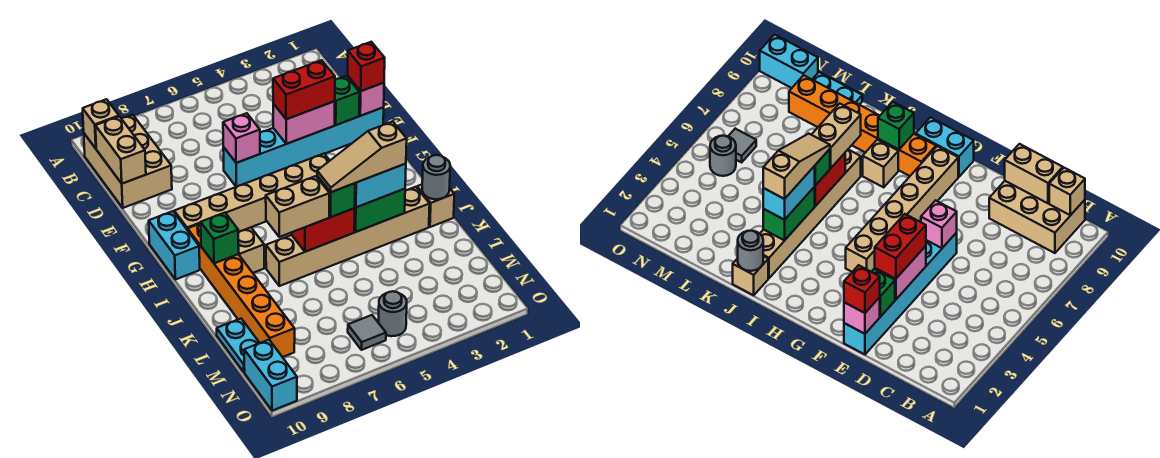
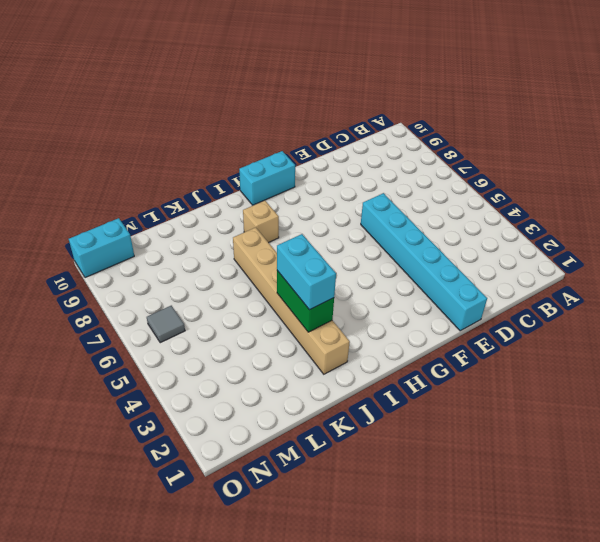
none -> tan 2x3 brick [84,115,172,208]
none -> tan 1x6 brick [174,154,330,232]
none -> orange 1x6 brick [188,224,295,357]

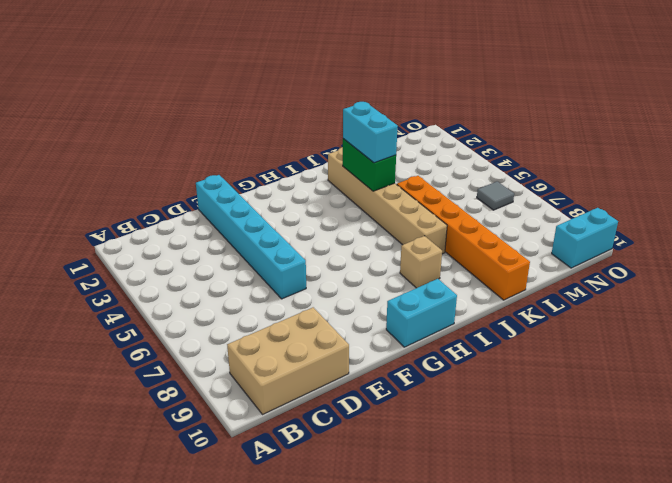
orange 1x6 brick [397,176,530,300] -> orange 1x6 brick turned to [188,224,295,357]
none -> tan 1x6 brick [174,154,330,232]
none -> tan 1x1 brick [417,185,454,227]
none -> cyan 1x2 plate [217,319,259,372]

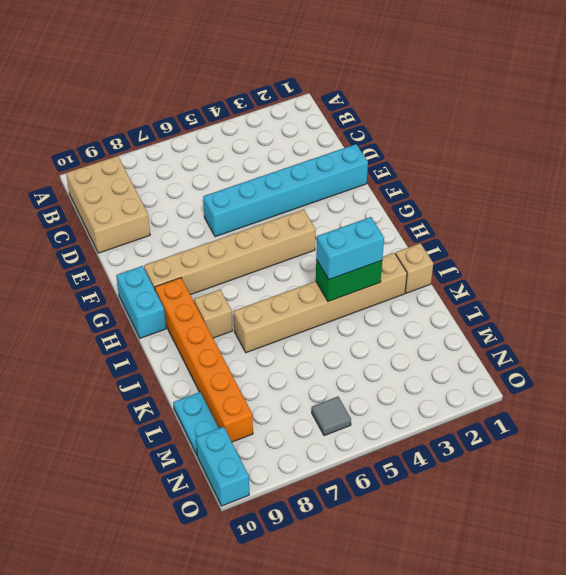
none -> grey 1x1 round brick [378,291,407,336]
none -> tan 1x1 brick [83,99,119,148]
none -> tan 1x2 brick [95,116,146,184]

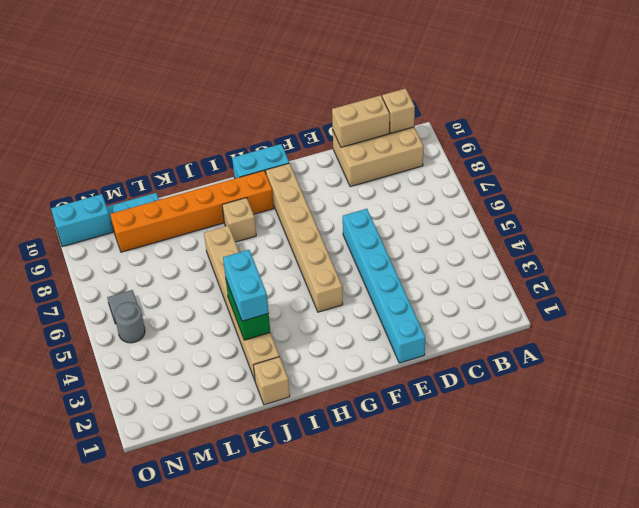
none -> pink 1x1 brick [348,76,384,116]
none -> green 1x1 brick [335,76,360,125]
none -> pink 1x2 brick [273,101,335,144]

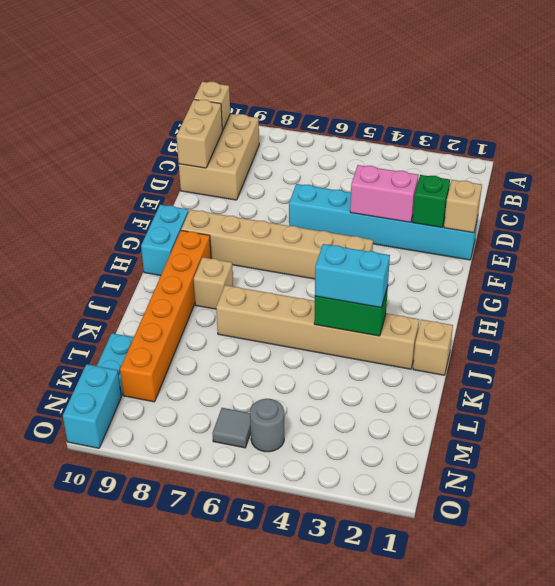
tan 1x1 brick [444,180,482,233] -> pink 1x1 brick [348,76,384,116]
none -> pink 1x1 brick [223,113,260,163]
none -> green 1x1 brick [201,213,239,263]
none -> grey 1x1 round brick [422,155,450,199]

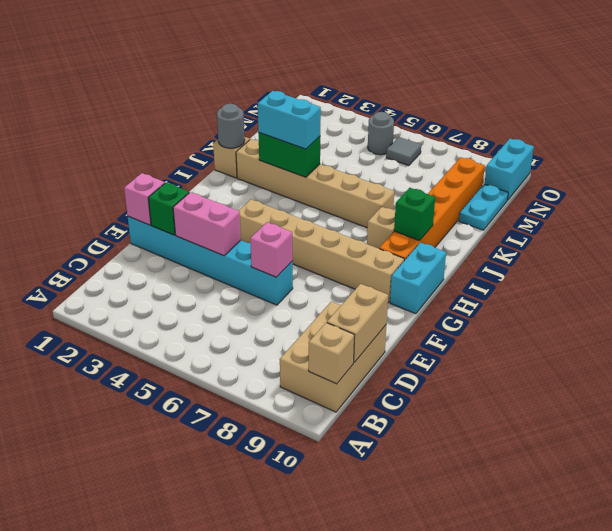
none -> red 1x2 brick [292,208,355,252]
none -> red 1x1 brick [348,42,385,91]
none -> red 1x2 brick [273,60,335,119]

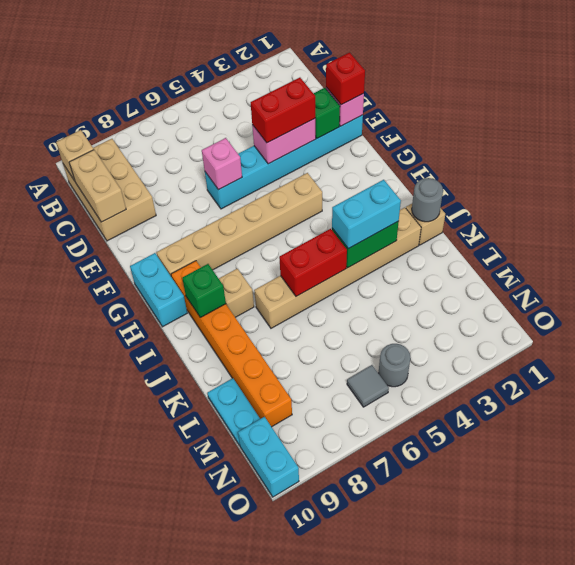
none -> green 1x1 brick [317,176,355,217]
none -> tan 1x2 brick [266,176,329,237]
none -> tan 1x3 slope [317,122,407,192]

